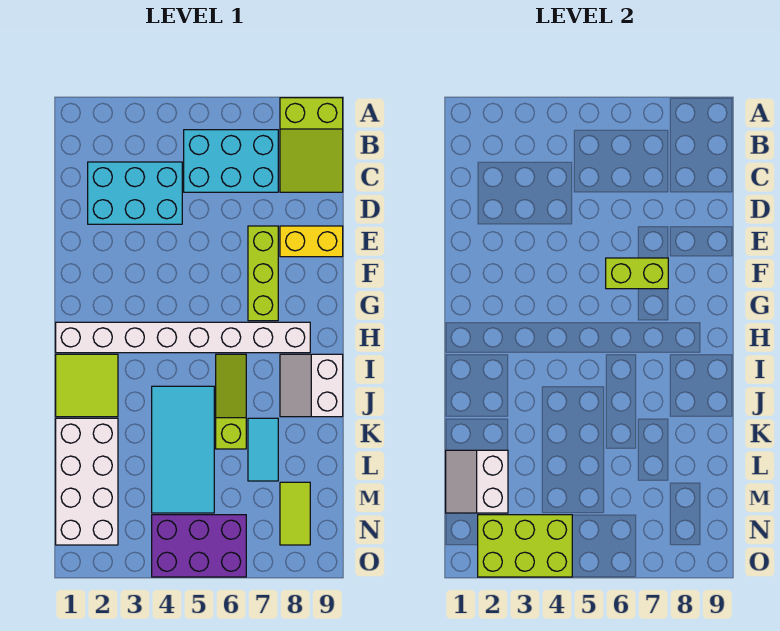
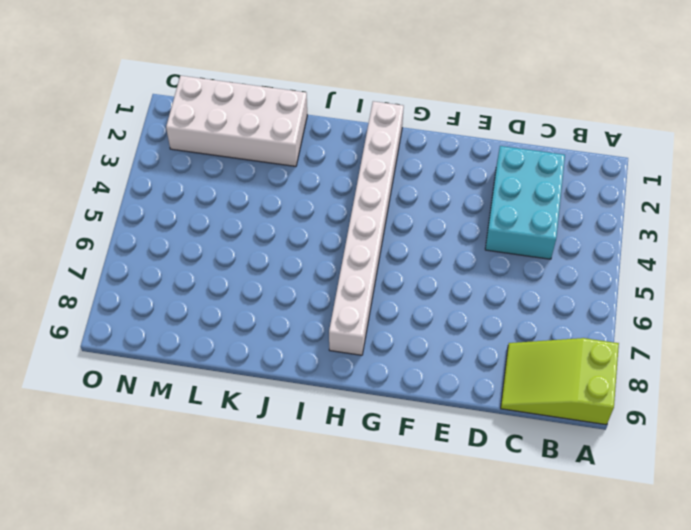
none -> cyan 2x3 brick [184,130,278,192]
none -> lime 1x3 brick [248,226,278,321]
none -> yellow 1x2 brick [280,226,343,257]

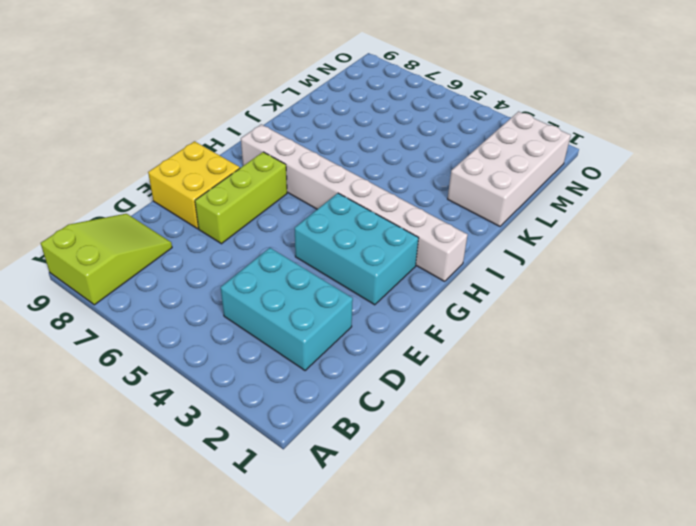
yellow 2x2 brick [148,141,240,229] -> yellow 1x2 brick [280,226,343,257]
cyan 2x3 brick [295,193,419,305] -> cyan 2x3 brick moved to [184,130,278,192]
none -> lime 2x2 tile [56,354,118,417]
none -> lime 1x3 slope [216,354,246,449]
none -> white 2x2 slope [280,354,343,417]

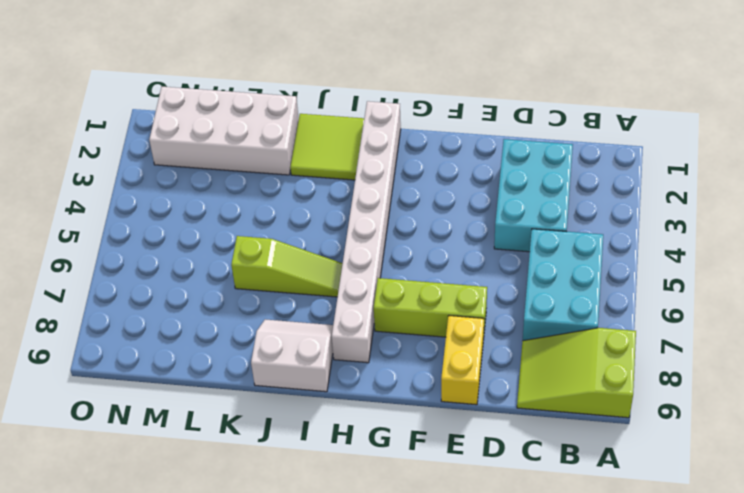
none -> cyan 2x4 tile [152,386,214,513]
none -> cyan 1x2 tile [248,418,278,481]
none -> lime 1x2 tile [280,482,310,545]

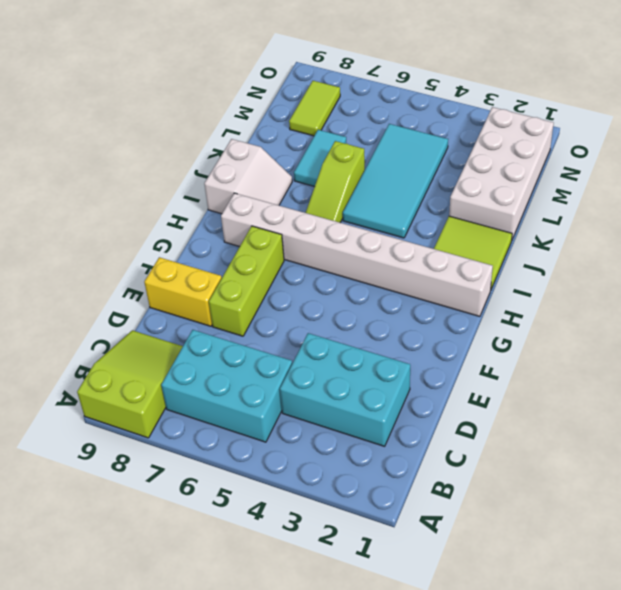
none -> purple 2x3 brick [152,515,246,577]
none -> lime 1x2 brick [606,258,668,289]
none -> white 2x2 slope [446,450,508,513]

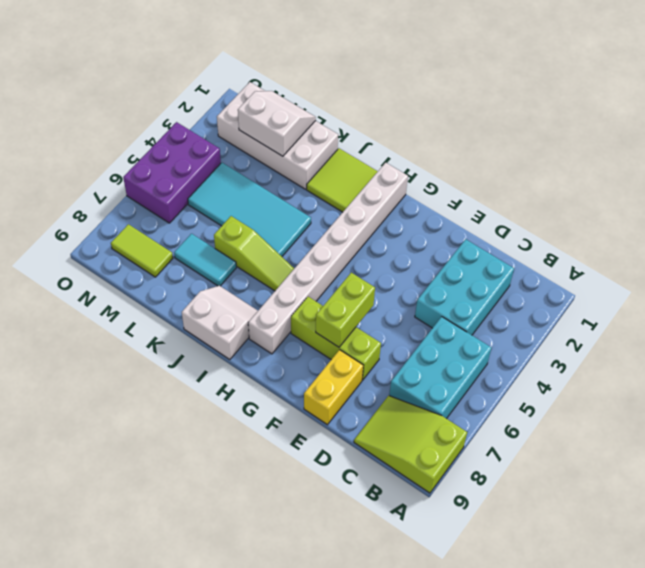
none -> lime 2x3 brick [478,515,572,577]

